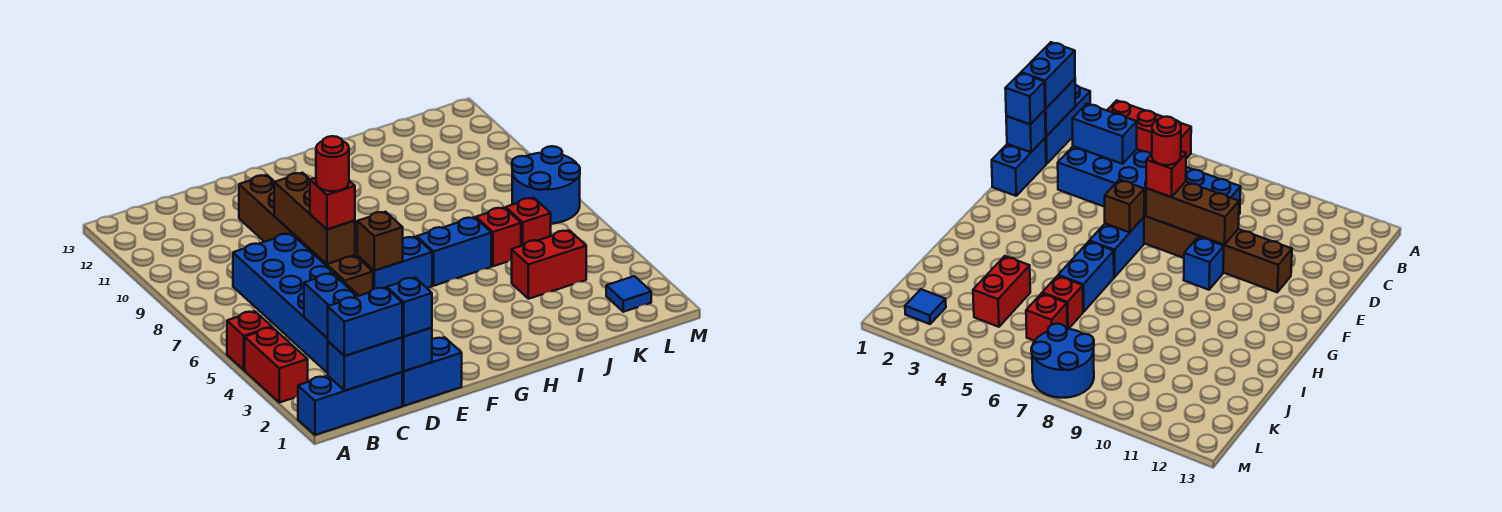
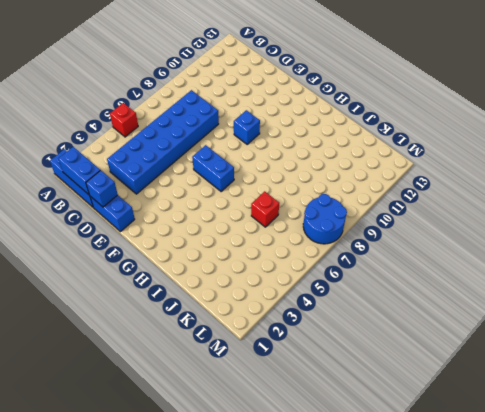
none -> red 1x2 brick [245,328,308,403]
none -> brown 1x6 brick [239,175,373,296]
none -> blue 1x2 brick [417,217,491,286]

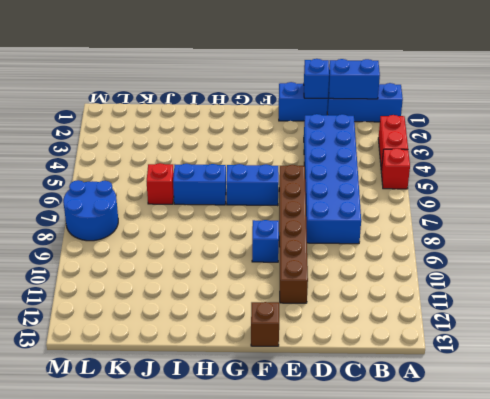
brown 1x1 brick [251,302,279,346] -> brown 1x1 brick moved to [357,212,403,270]
none -> red 1x2 brick [512,230,586,299]
none -> red 1x1 brick [506,198,551,246]
none -> blue 1x1 tile [606,276,651,312]

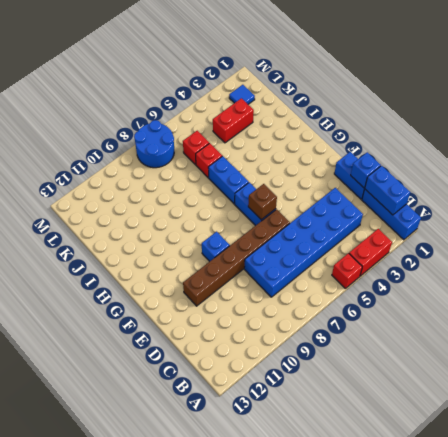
red 1x2 brick [213,98,254,143] -> red 1x2 brick turned to [512,230,586,299]
none -> blue 1x2 brick [304,273,357,338]
none -> brown 1x3 brick [274,173,355,264]
none -> blue 1x2 brick [327,287,402,356]

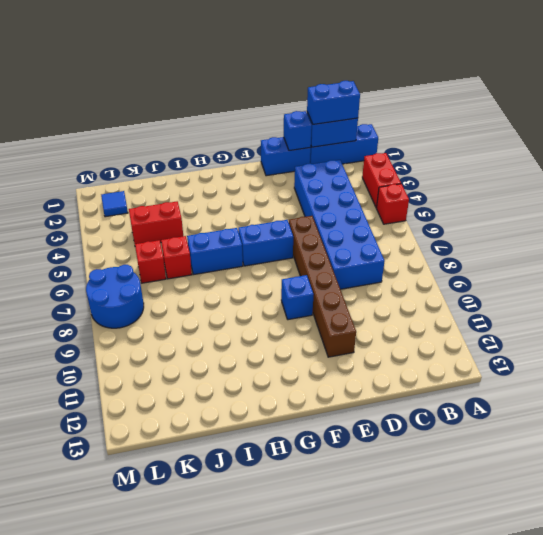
none -> blue 1x2 brick [304,273,357,338]
none -> brown 1x3 brick [274,173,355,264]
none -> brown 1x1 brick [357,212,403,270]

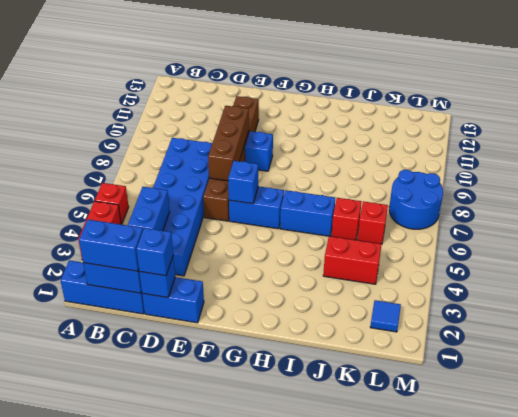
blue 1x1 brick [228,161,258,204] -> brown 1x1 brick [357,212,403,270]
none -> red 1x1 brick [310,178,355,229]
none -> red 1x1 round brick [316,136,349,191]

